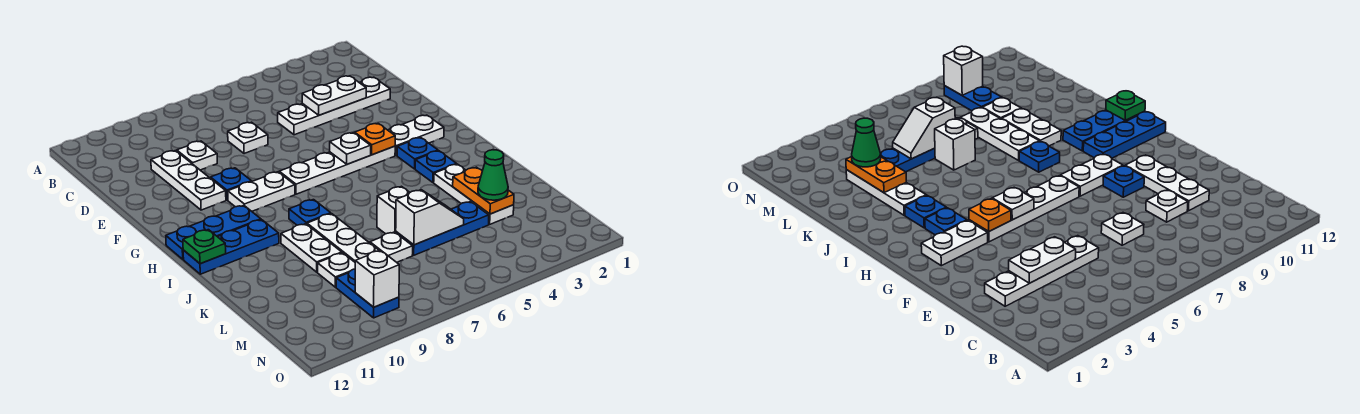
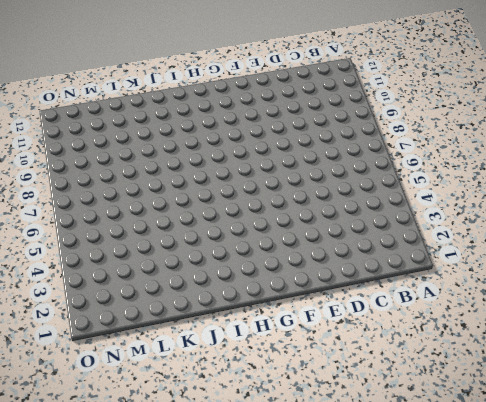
none -> white 1x4 plate [278,77,390,135]
none -> white 1x1 plate [228,122,268,154]
none -> white 1x1 plate [177,141,217,170]

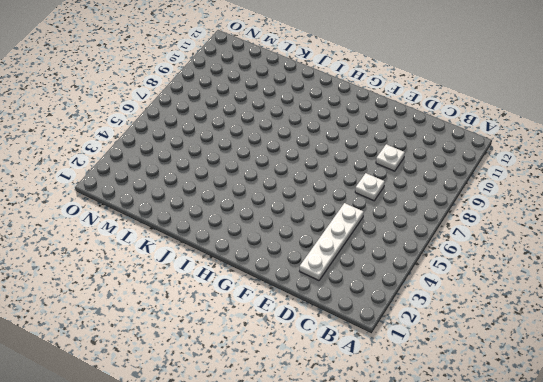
none -> white 1x3 plate [151,151,226,210]
none -> blue 1x1 plate [211,168,252,200]
none -> white 1x2 plate [388,115,444,156]

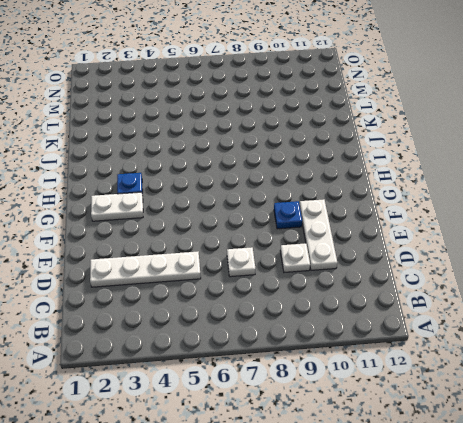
none -> white 1x4 plate [279,146,395,194]
none -> white 1x2 plate [228,172,295,211]
none -> blue 1x3 plate [166,205,261,259]

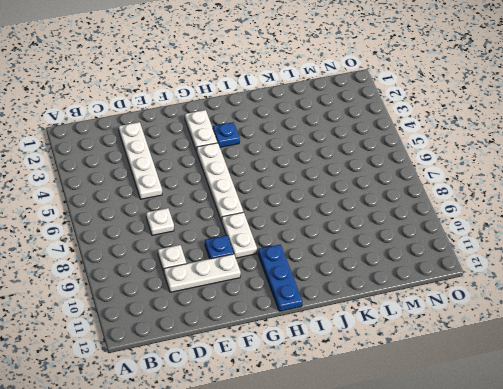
none -> blue 1x1 plate [415,151,456,182]
none -> blue 1x1 plate [289,200,331,225]
none -> blue 1x3 plate [183,220,279,274]

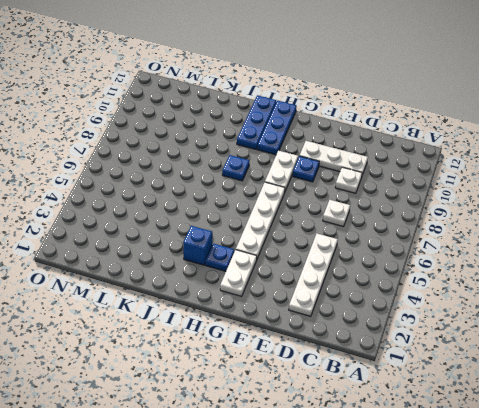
blue 1x1 brick [183,226,212,265] -> blue 1x1 plate [415,151,456,182]
none -> white 1x3 plate [434,164,514,224]
none -> white 1x3 plate [307,214,379,262]
none -> white 1x2 plate [281,224,342,272]

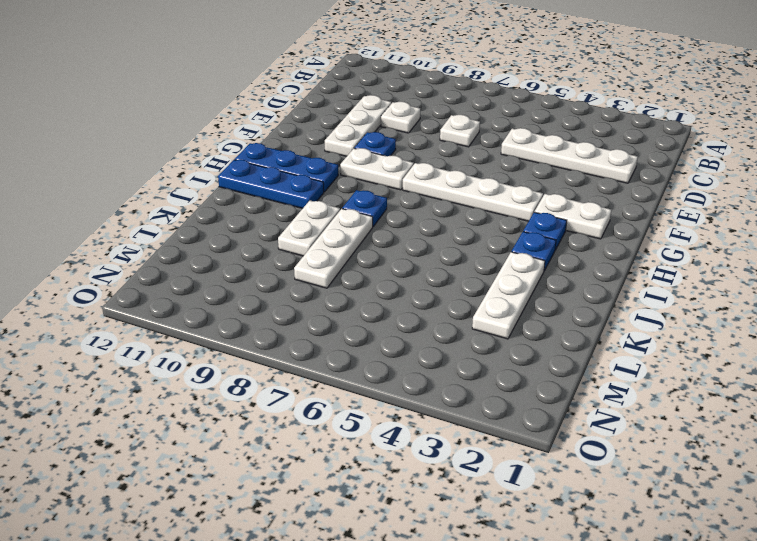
none -> white 1x1 brick [377,186,410,234]
none -> blue 1x3 plate [396,202,489,255]
none -> white 1x1 plate [370,232,413,262]

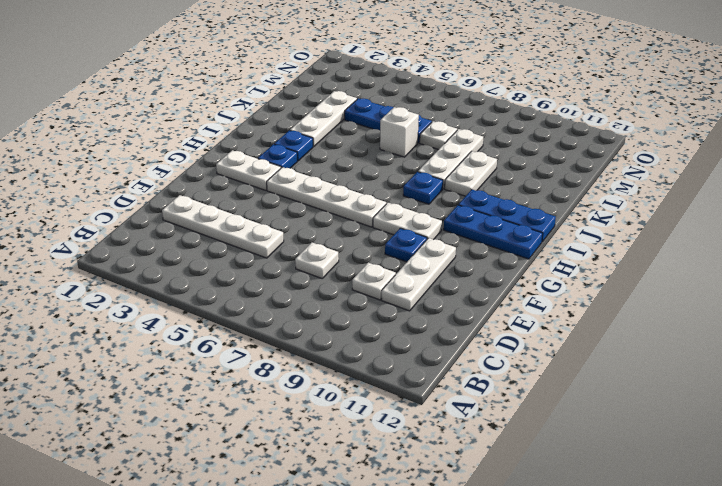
none -> white 1x1 plate [318,253,355,287]
none -> blue 1x2 plate [336,269,399,318]
none -> white 1x2 plate [302,76,366,115]

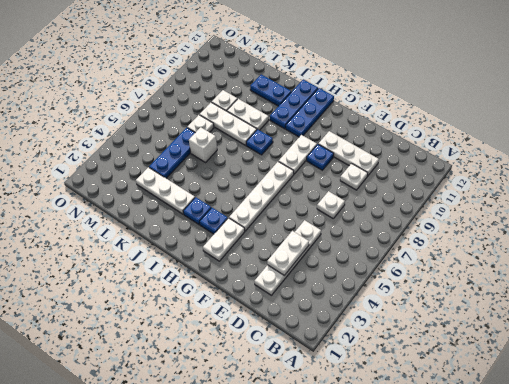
blue 1x2 plate [250,75,291,106] -> blue 1x2 plate moved to [336,269,399,318]
none -> orange 1x1 plate [355,123,395,155]
none -> white 1x1 plate [330,133,371,164]
none -> green 1x1 plate [183,230,226,264]

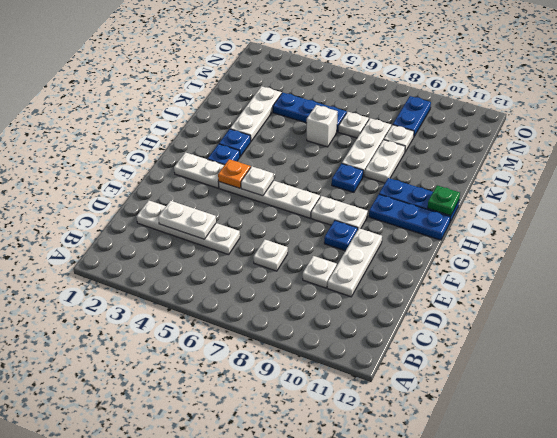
none -> orange 1x2 plate [453,167,514,214]
none -> white 1x2 slope [396,190,464,245]
none -> white 1x1 brick [355,250,399,307]

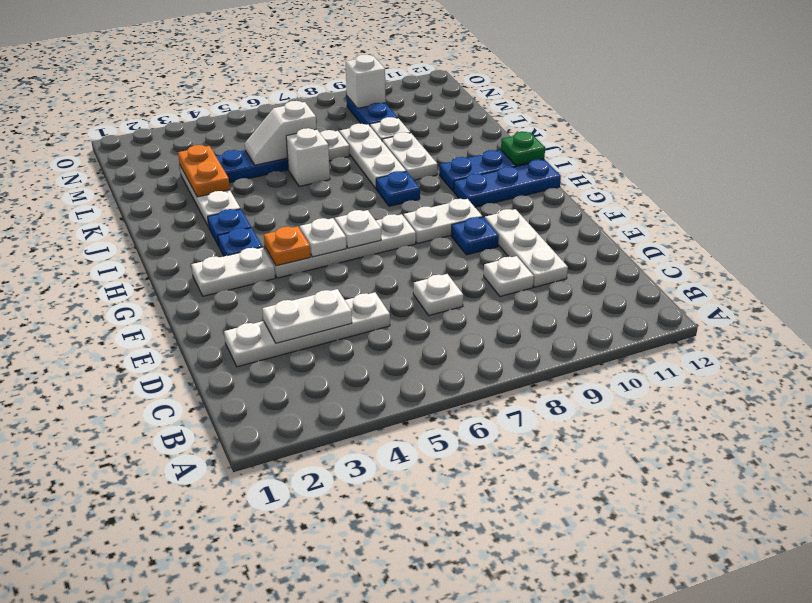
white 1x1 plate [335,210,381,248] -> none
none -> green 1x1 cone [478,150,508,200]

